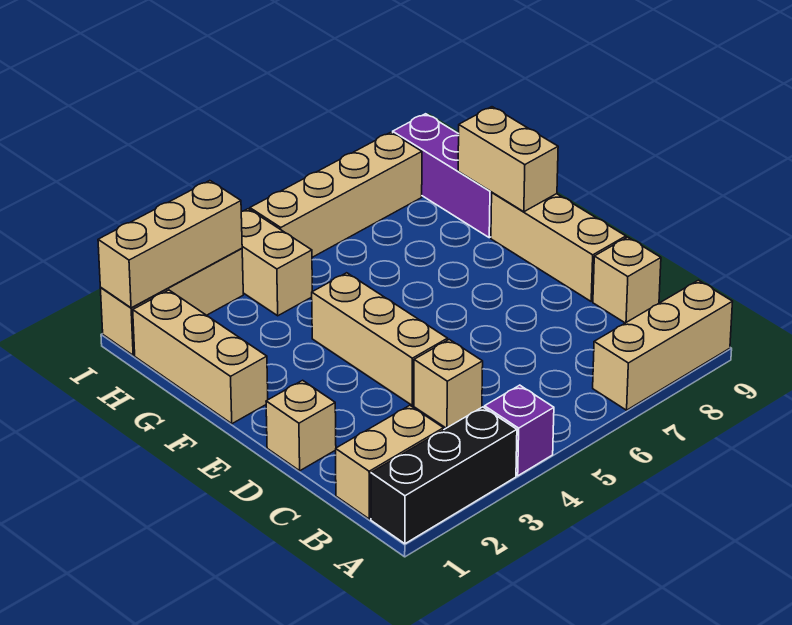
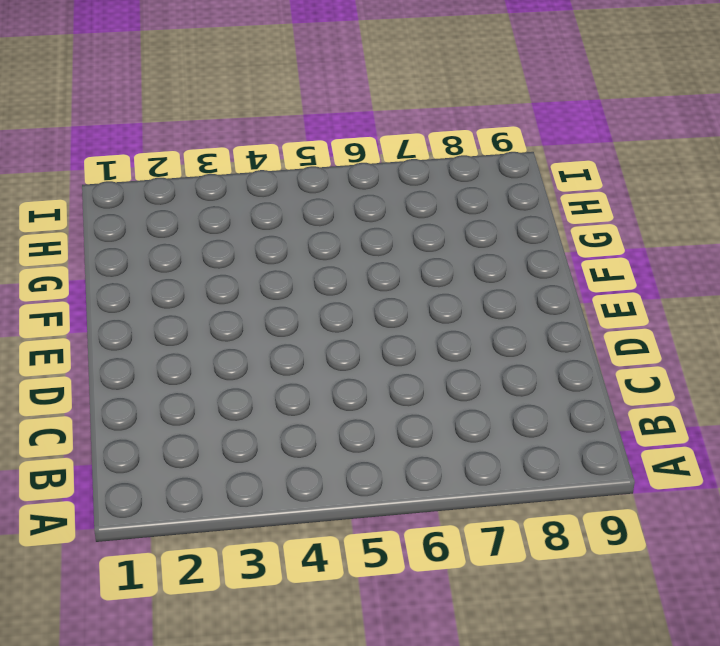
none -> black 1x3 brick [371,407,517,544]
none -> purple 1x1 brick [485,385,554,476]
none -> tan 1x3 brick [593,280,733,410]

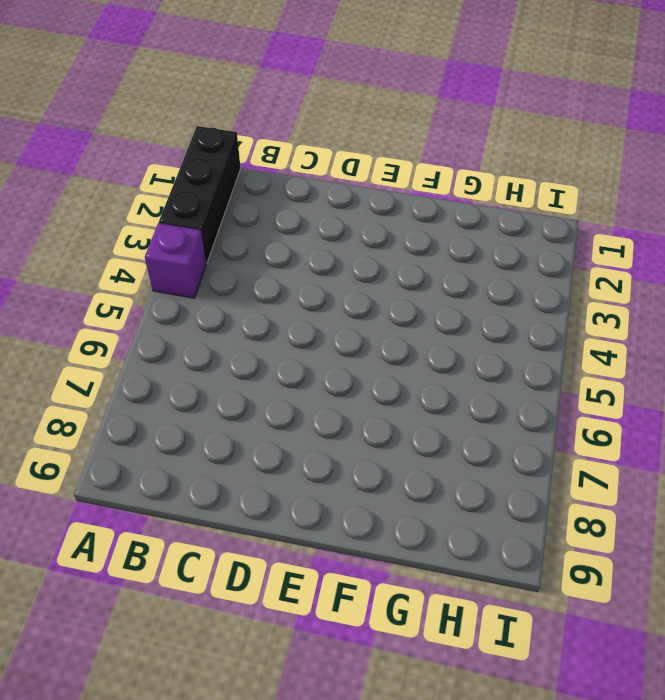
none -> tan 1x3 brick [593,280,733,410]
none -> tan 1x2 brick [336,405,444,519]
none -> tan 1x1 brick [414,339,483,428]

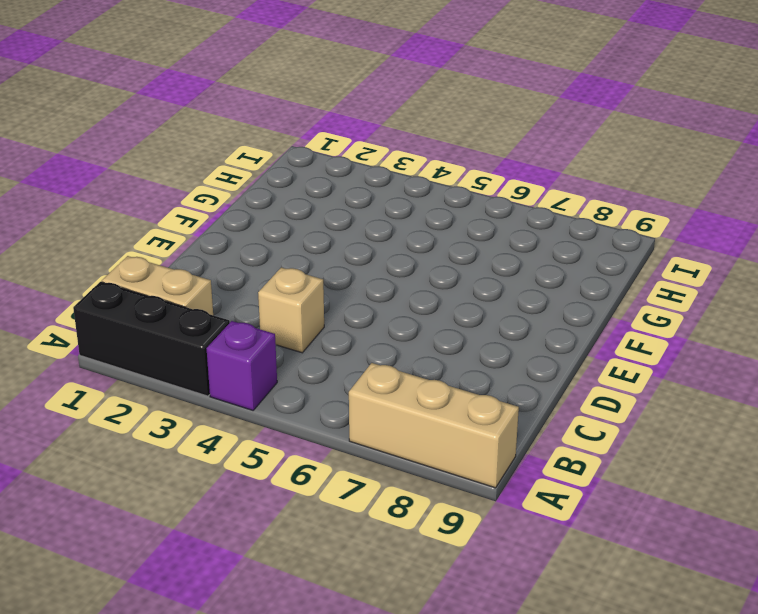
none -> tan 1x1 brick [593,237,661,323]
none -> tan 1x1 brick [266,380,336,471]
none -> tan 1x3 brick [312,273,448,405]

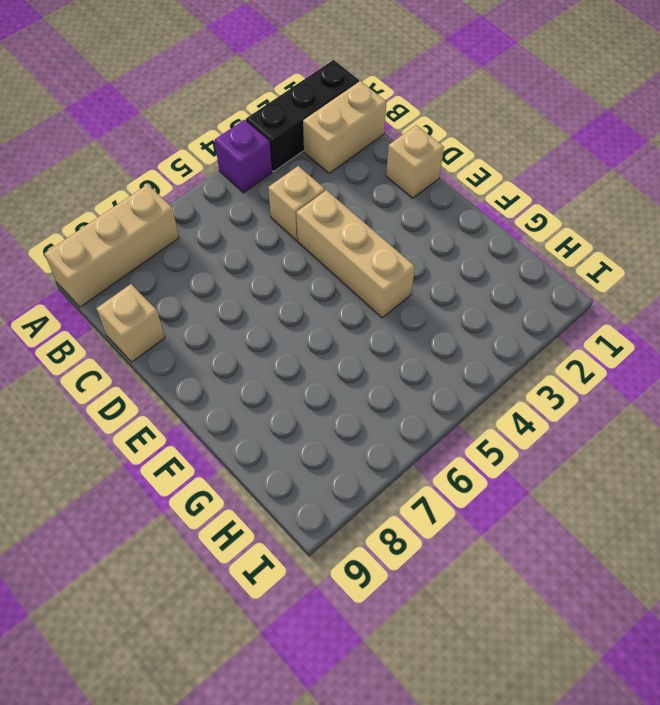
none -> tan 1x3 brick [491,193,626,301]
none -> tan 1x3 brick [133,290,268,424]
none -> purple 1x3 brick [393,114,492,238]

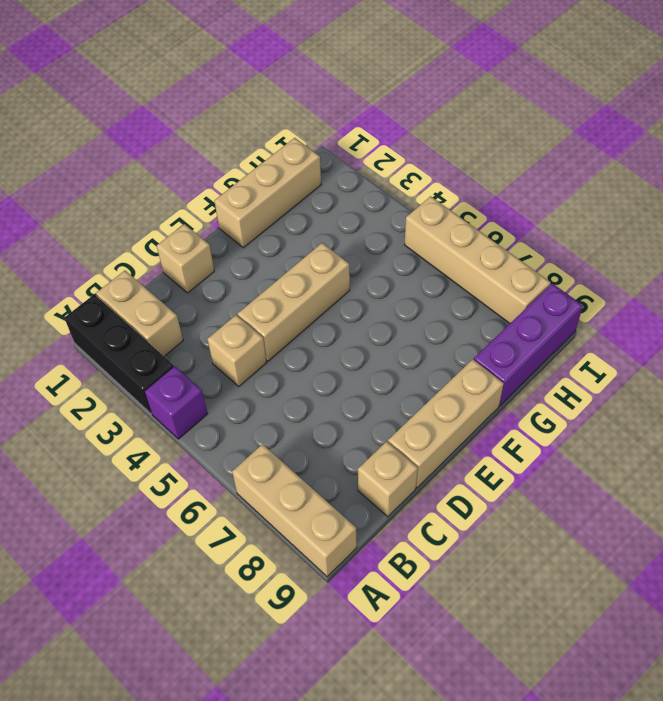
none -> tan 1x2 brick [241,209,312,316]
none -> tan 1x3 brick [100,248,243,355]
none -> tan 1x2 brick [458,107,558,212]

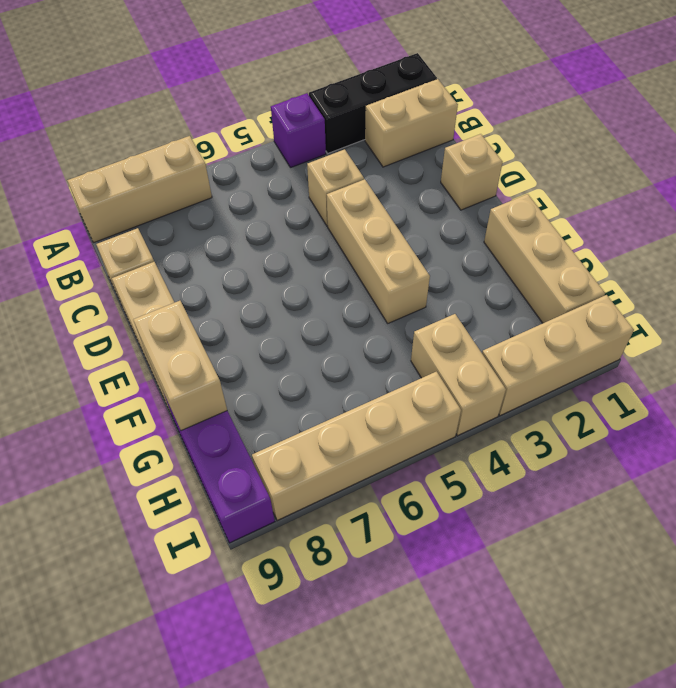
none -> tan 1x3 brick [98,181,242,308]

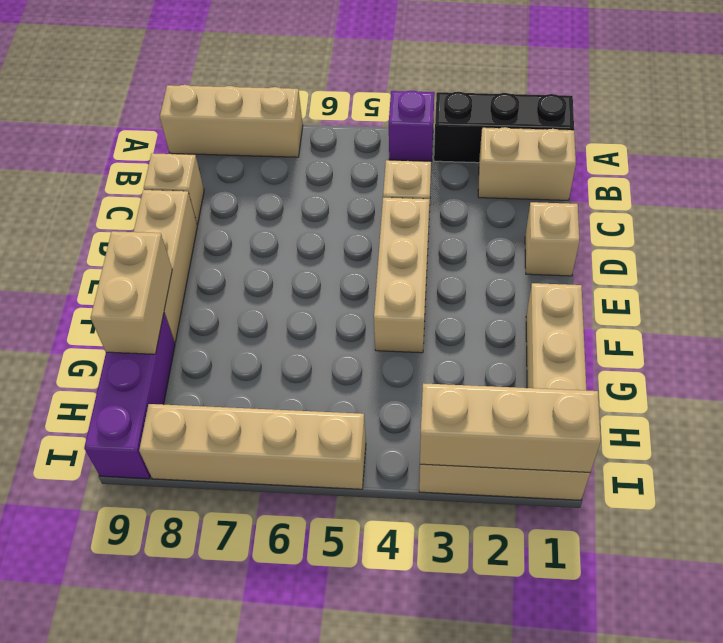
none -> tan 1x2 brick [241,209,312,316]

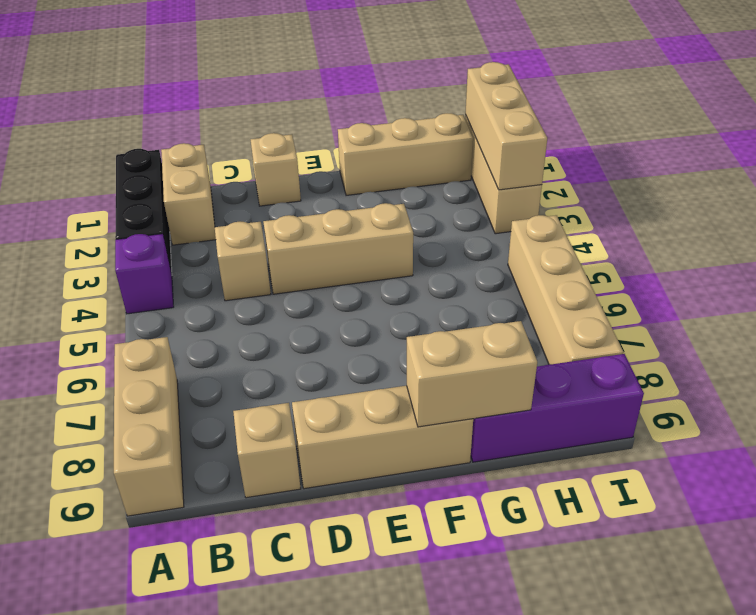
none -> tan 1x2 brick [241,209,312,316]

